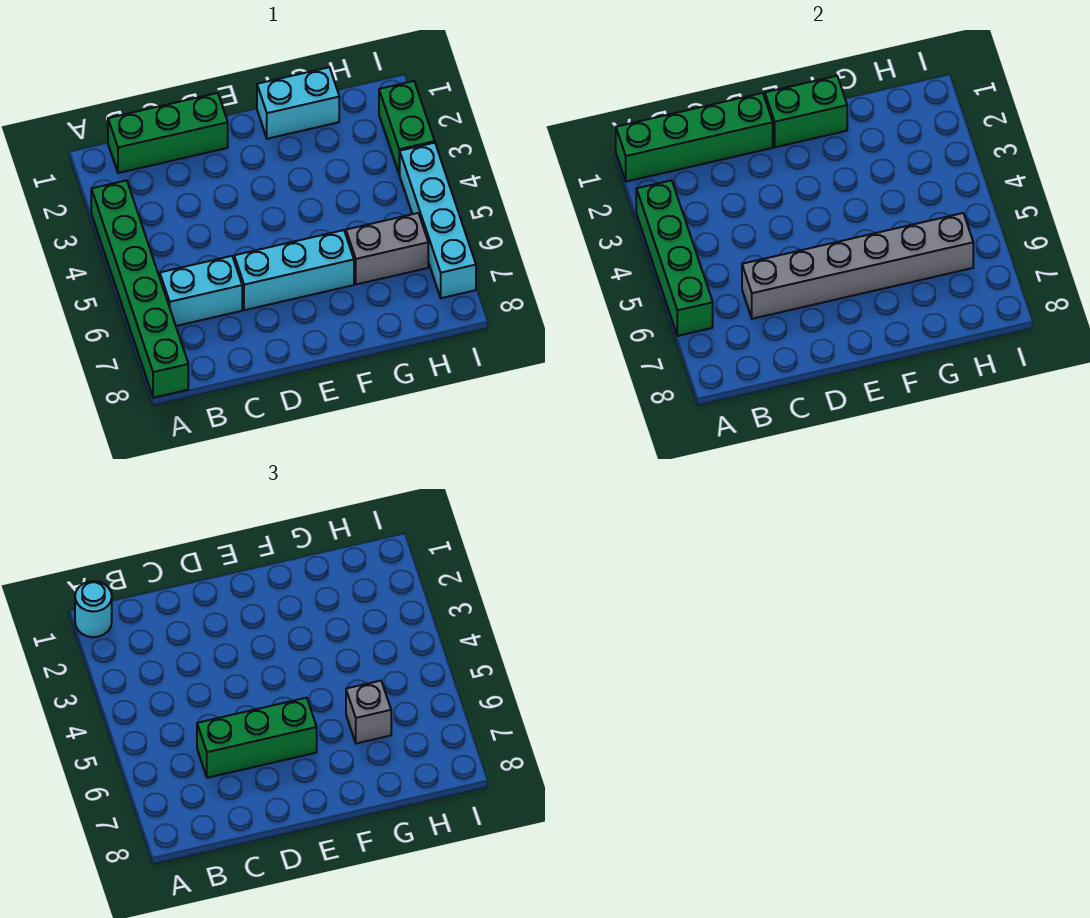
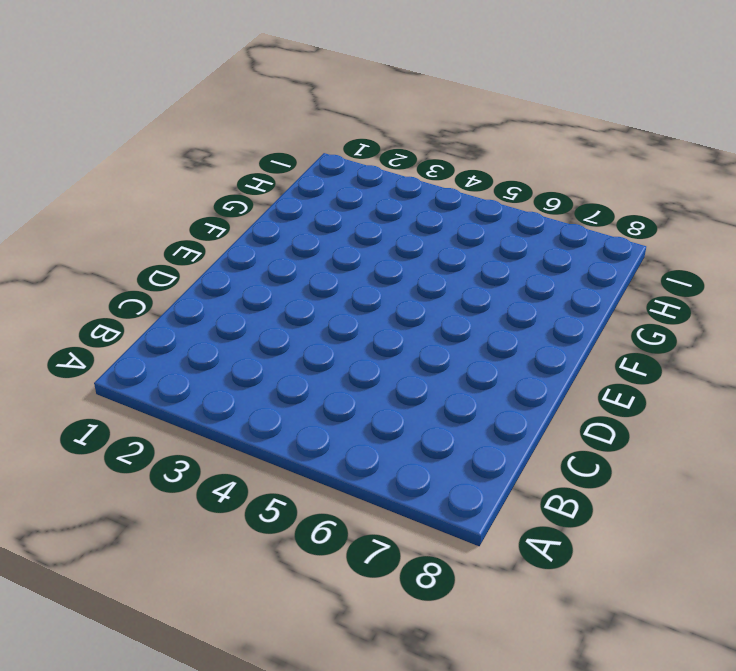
none -> green 1x6 brick [91,180,188,398]
none -> green 1x3 brick [108,93,228,173]
none -> cyan 1x2 brick [160,256,242,326]

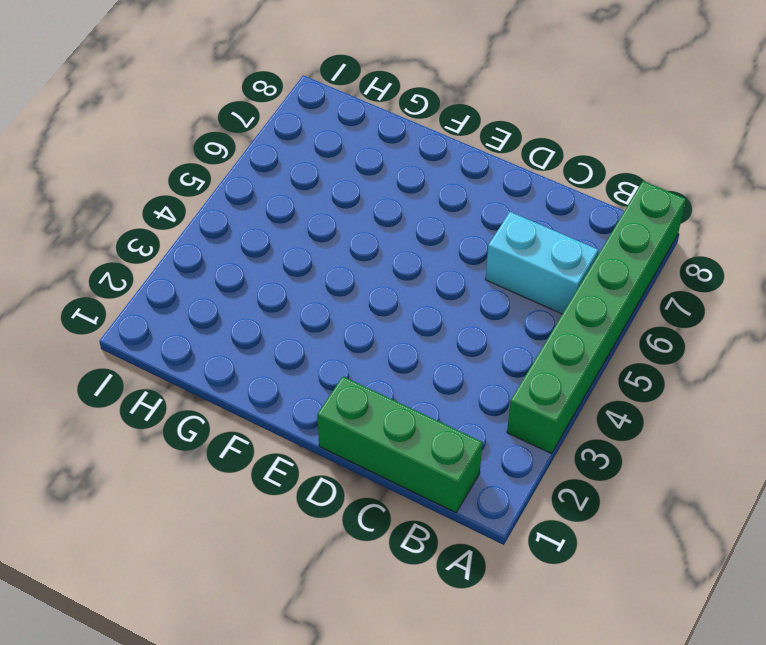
none -> cyan 1x3 brick [234,230,354,310]
none -> cyan 1x2 brick [257,67,339,139]
none -> grey 1x2 brick [346,213,428,284]

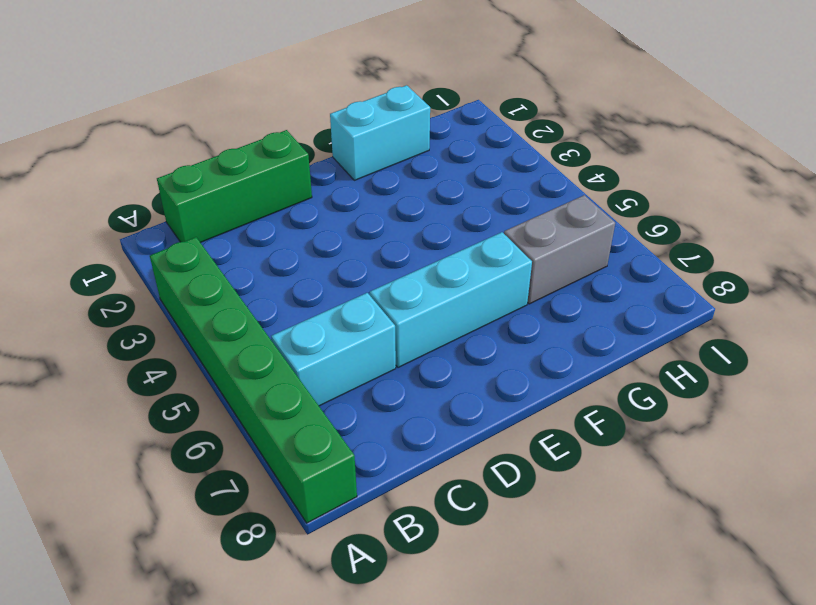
none -> green 1x2 brick [379,81,435,175]
none -> cyan 1x4 brick [400,143,476,298]
none -> green 1x4 brick [616,93,773,182]

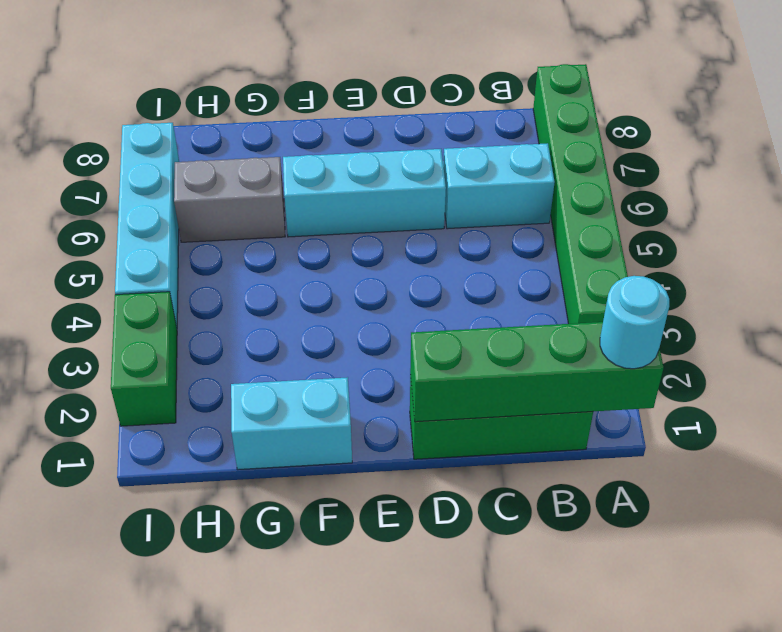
none -> green 1x4 brick [636,180,713,336]
none -> grey 1x6 brick [742,213,973,319]
none -> green 1x2 brick [765,76,847,147]

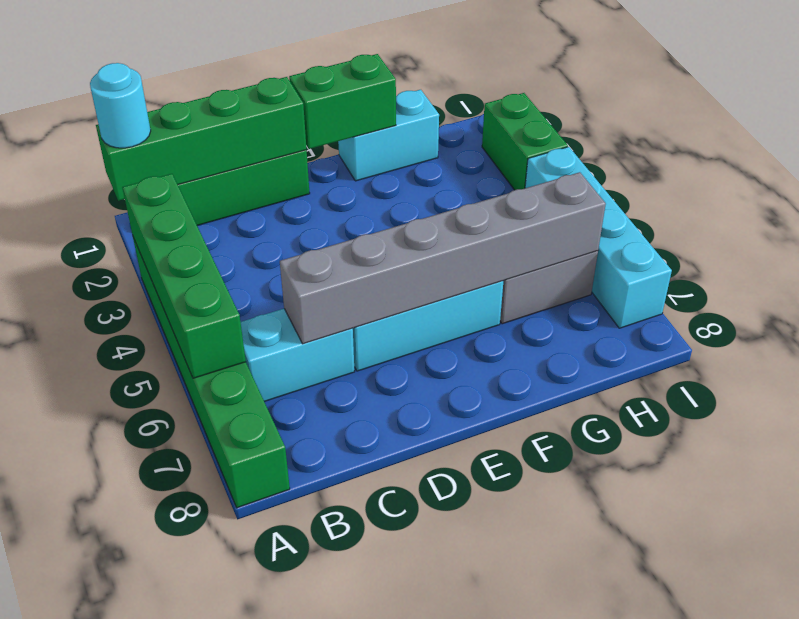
none -> green 1x3 brick [197,698,317,778]
none -> grey 1x1 brick [346,681,391,743]

